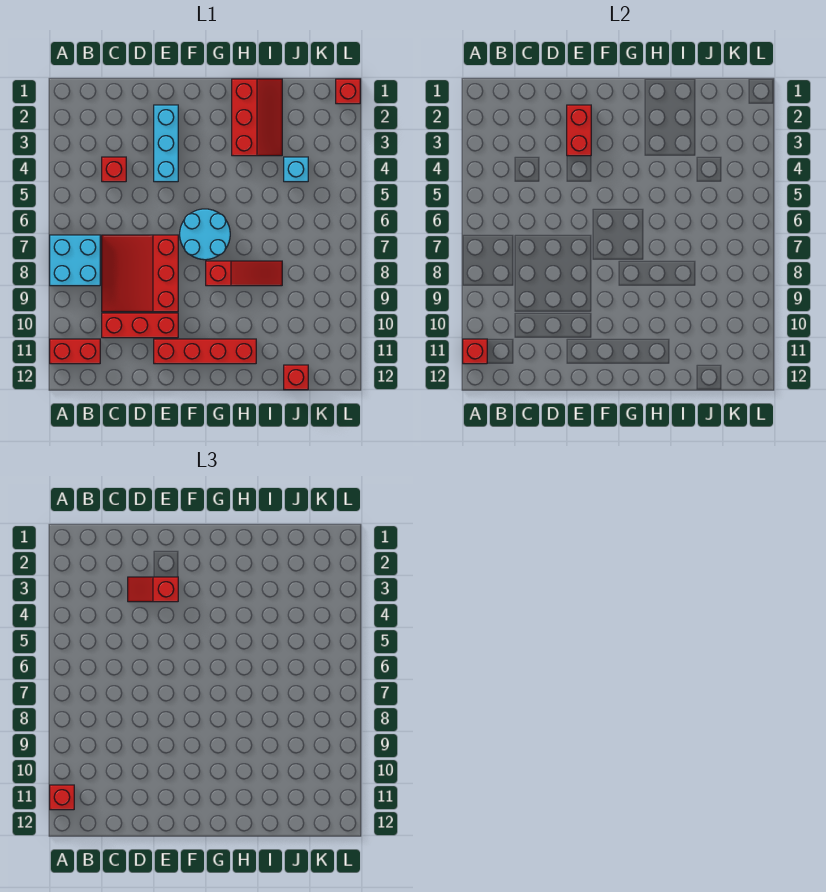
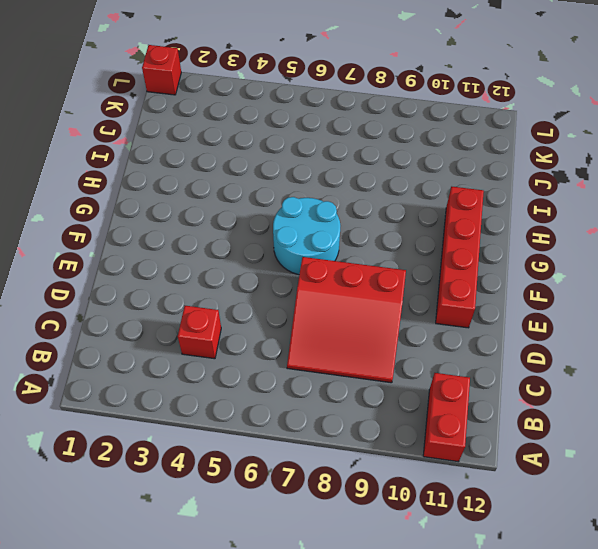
none -> cyan 2x2 brick [50,235,100,286]
none -> red 1x3 brick [102,313,178,338]
none -> cyan 1x3 brick [154,105,178,182]

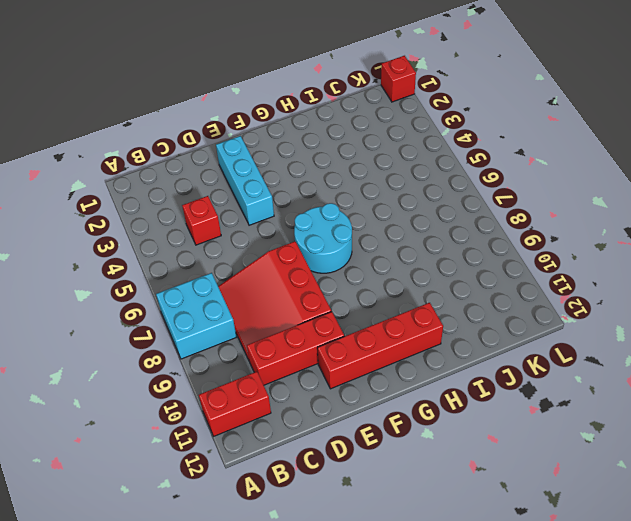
none -> red 1x3 slope [206,261,282,286]
none -> red 2x3 slope [232,79,282,156]
none -> cyan 1x1 brick [284,157,308,182]

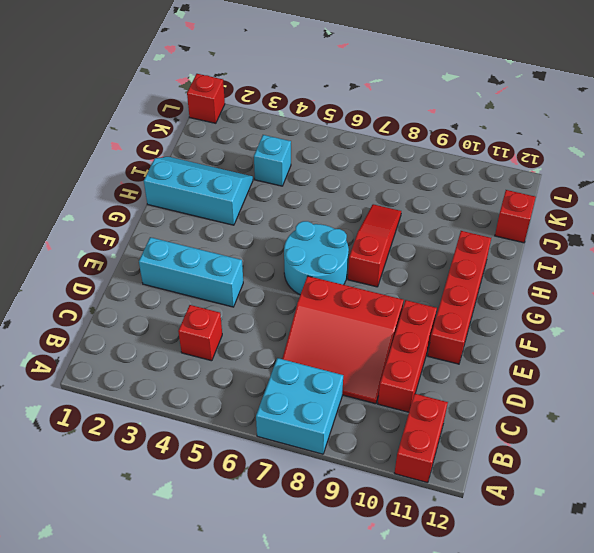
cyan 2x3 slope [144,157,253,225] -> red 2x3 slope [232,79,282,156]
none -> red 1x1 brick [463,339,487,364]
none -> red 1x2 brick [567,105,591,156]
none -> red 1x1 brick [50,785,74,810]

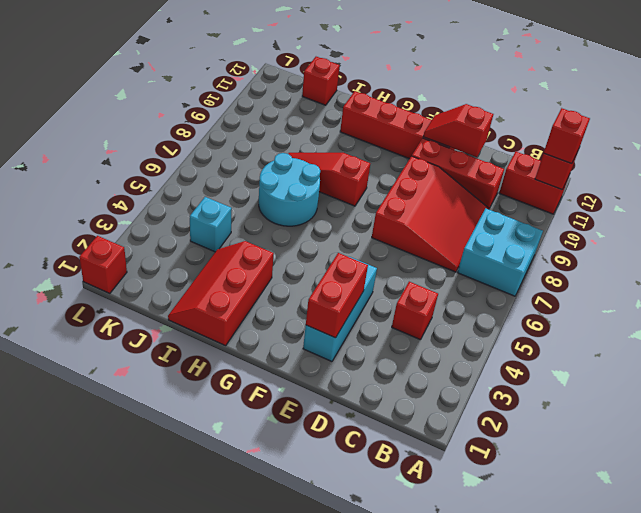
red 1x2 slope [423,104,493,157] -> red 1x2 slope turned to [128,577,178,602]
cyan 2x2 round brick [259,153,320,226] -> cyan 2x2 round brick moved to [180,209,230,260]

